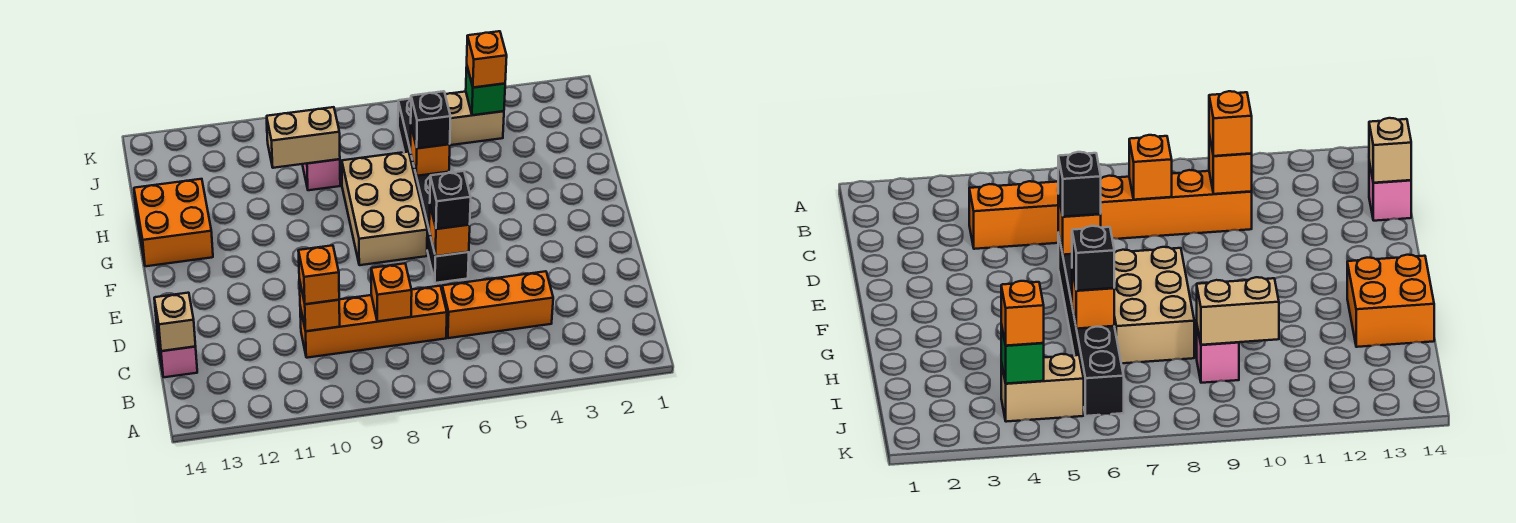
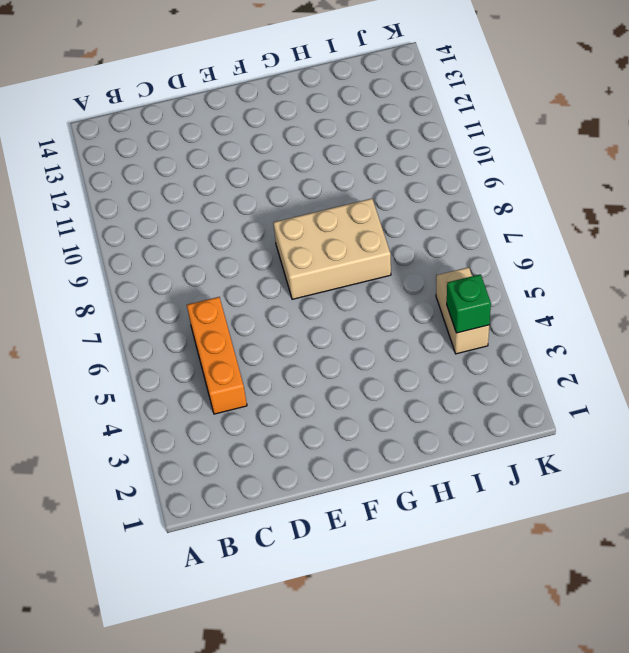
none -> orange 1x4 brick [300,286,447,358]
none -> pink 1x1 brick [157,330,197,377]
none -> black 1x6 brick [398,99,469,283]

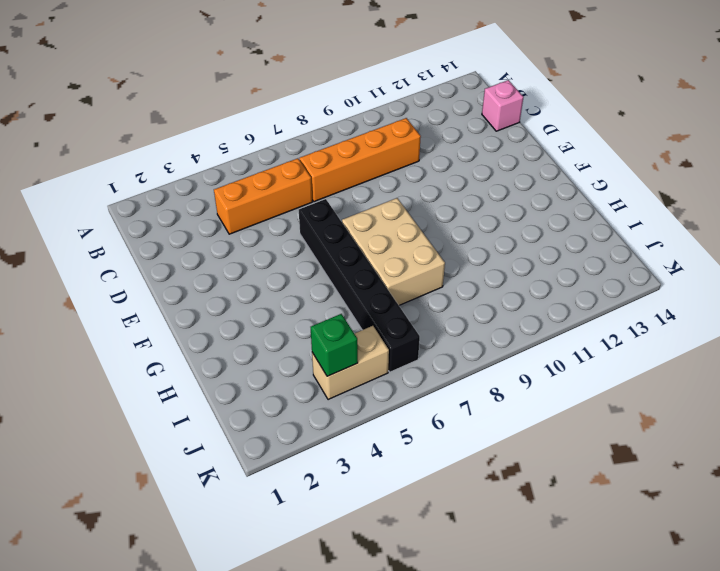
none -> orange 2x2 brick [134,179,213,266]
none -> pink 1x1 brick [303,159,340,190]
none -> orange 1x1 brick [371,263,412,321]

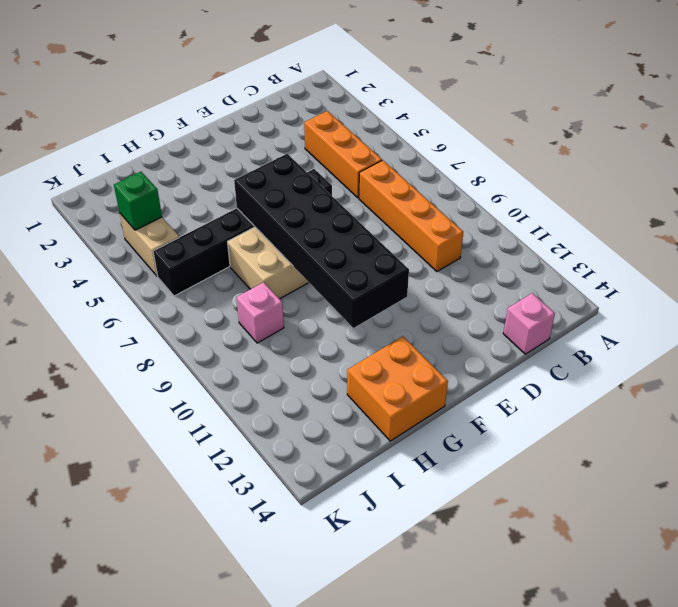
black 2x6 brick [234,154,409,328] -> none
none -> orange 1x1 brick [371,263,412,321]
none -> orange 1x1 brick [299,279,340,331]
none -> tan 1x1 brick [154,293,195,351]

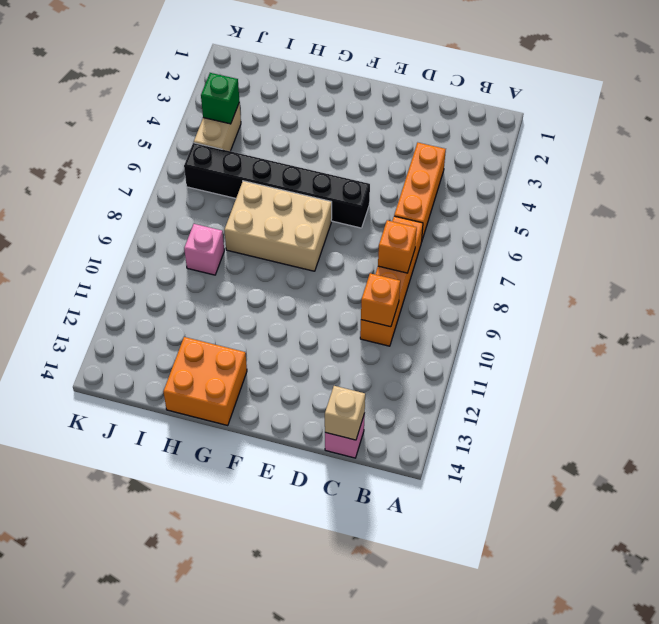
none -> orange 1x1 brick [429,206,470,256]
none -> orange 1x1 brick [410,127,450,176]
none -> tan 1x2 brick [267,107,340,168]

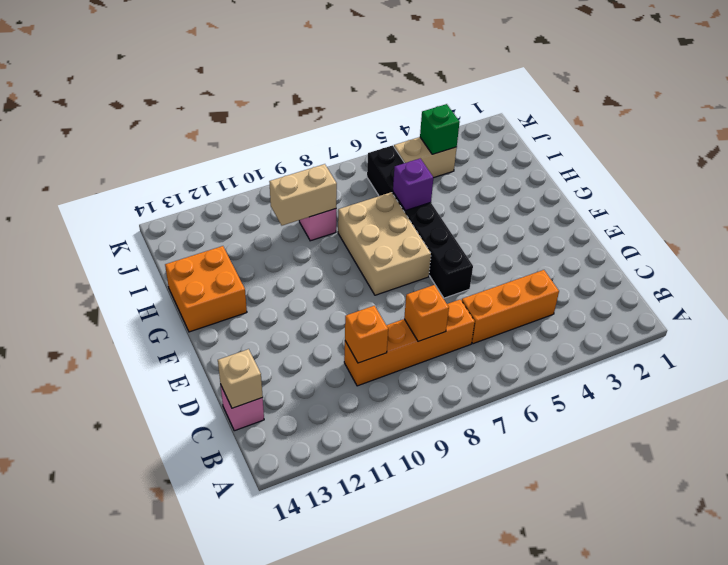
purple 1x1 brick [393,158,433,211] -> orange 1x1 brick [410,127,450,176]
none -> orange 1x1 brick [429,206,470,256]
none -> orange 1x1 brick [298,245,339,304]
none -> black 1x1 brick [430,171,471,229]

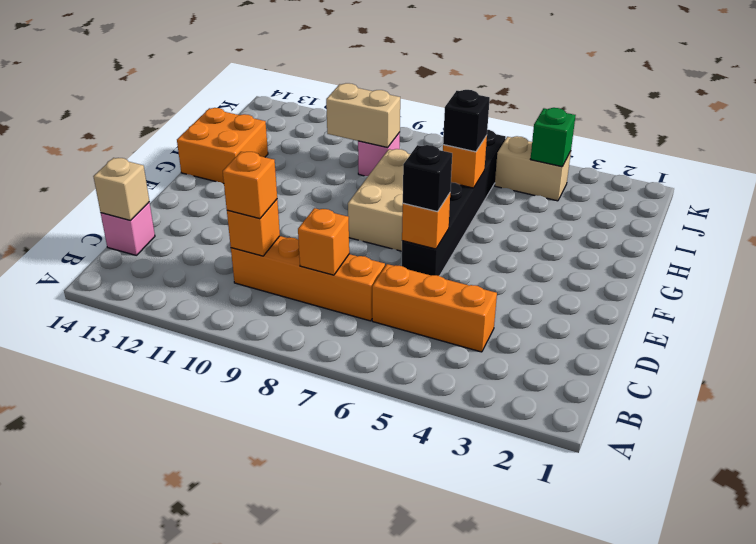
none -> orange 1x1 brick [467,31,507,88]

